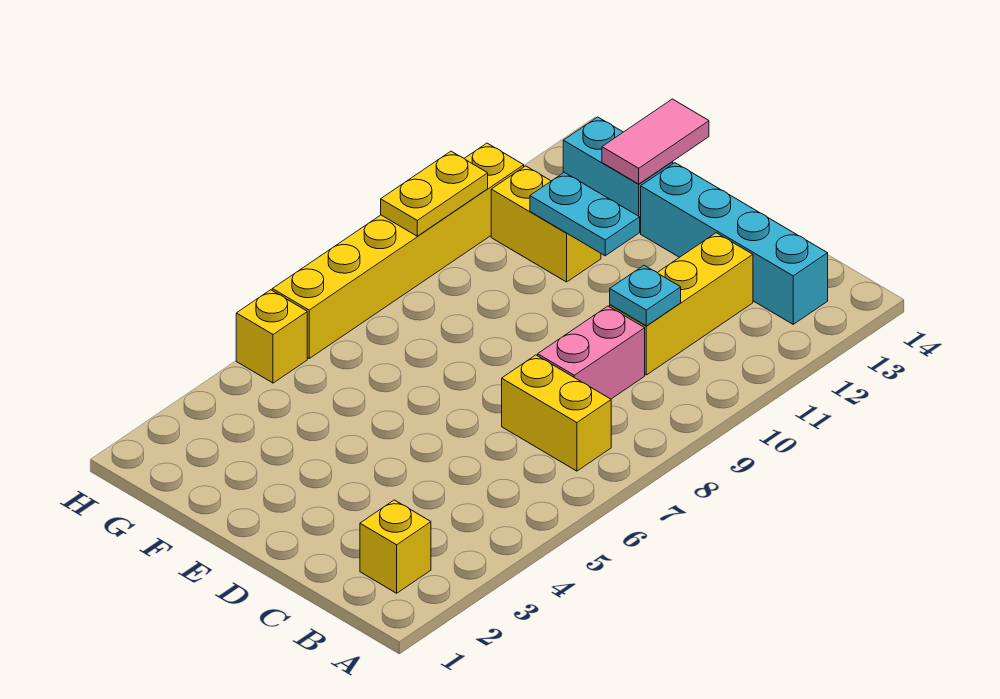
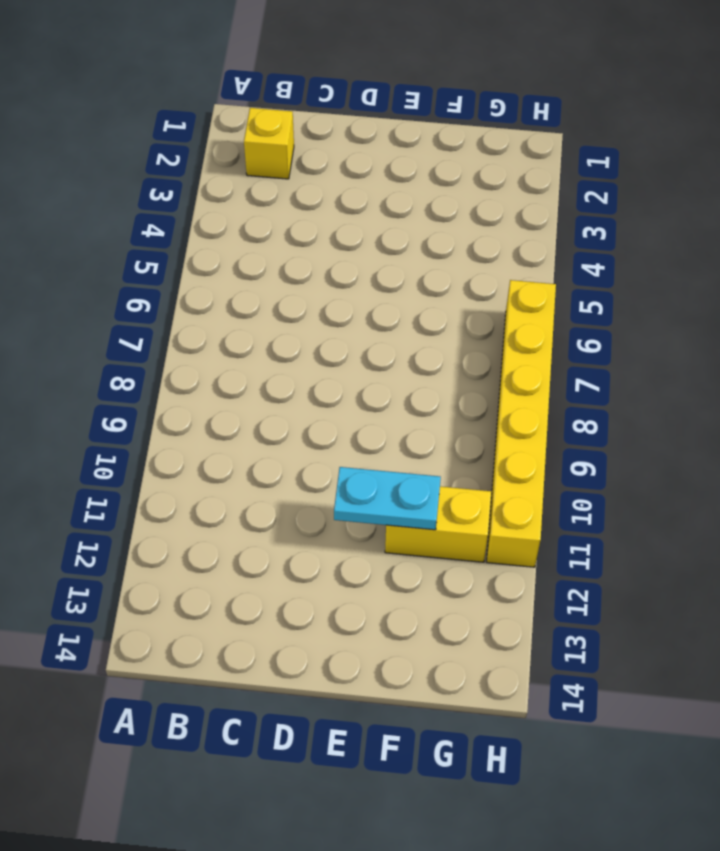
none -> yellow 1x2 brick [502,355,611,471]
none -> cyan 1x4 brick [641,163,828,324]
none -> pink 1x2 brick [538,306,645,399]

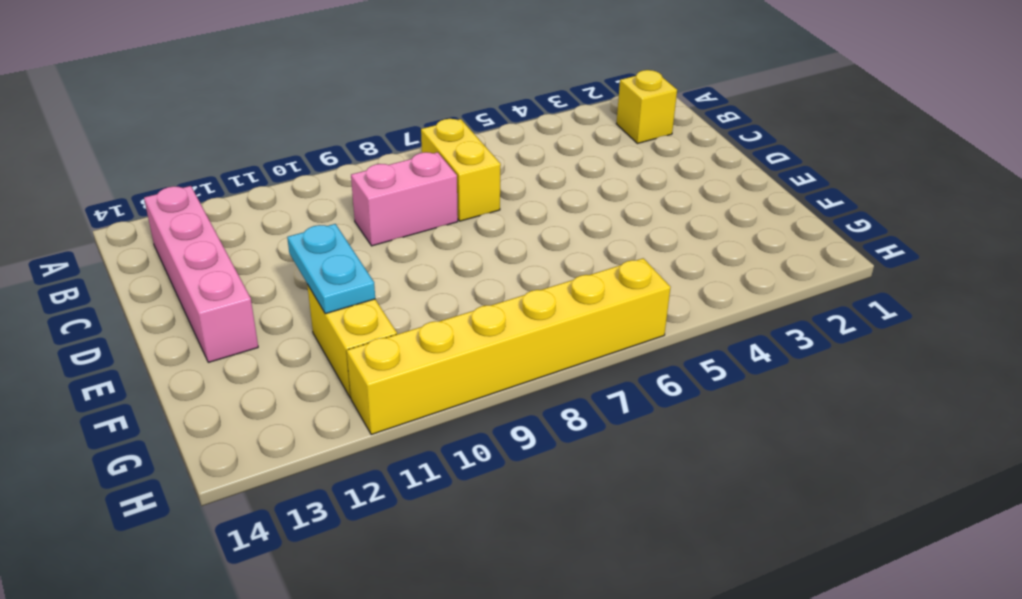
pink 1x4 brick [144,186,258,362] -> cyan 1x4 brick [641,163,828,324]
none -> yellow 1x3 brick [610,233,753,375]
none -> cyan 1x2 brick [563,117,673,232]
none -> yellow 1x1 brick [236,290,307,383]

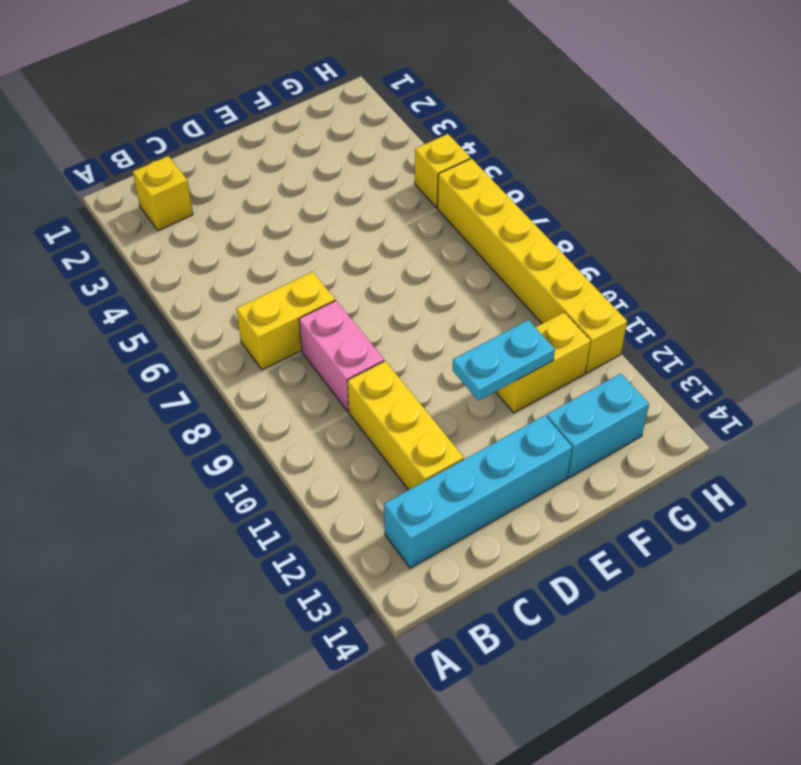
none -> cyan 1x1 plate [610,265,681,326]
none -> pink 1x2 tile [602,99,709,184]
none -> yellow 1x2 plate [381,151,488,236]

